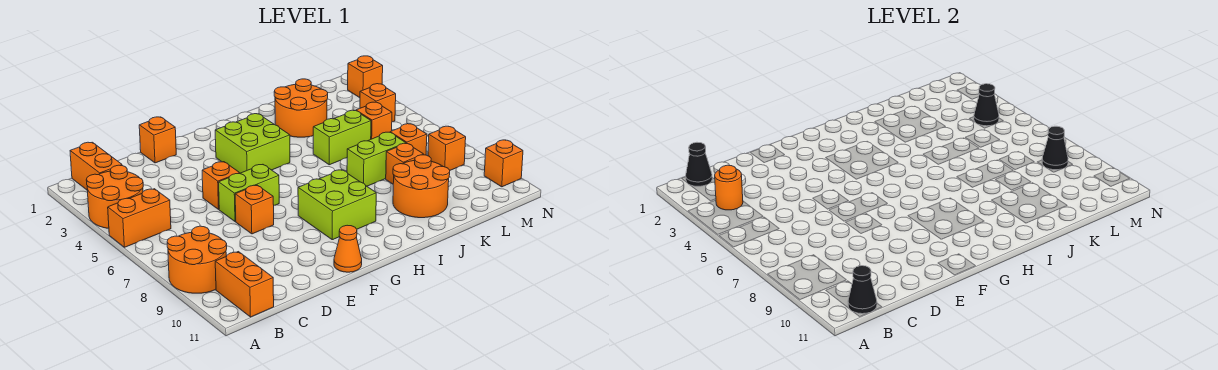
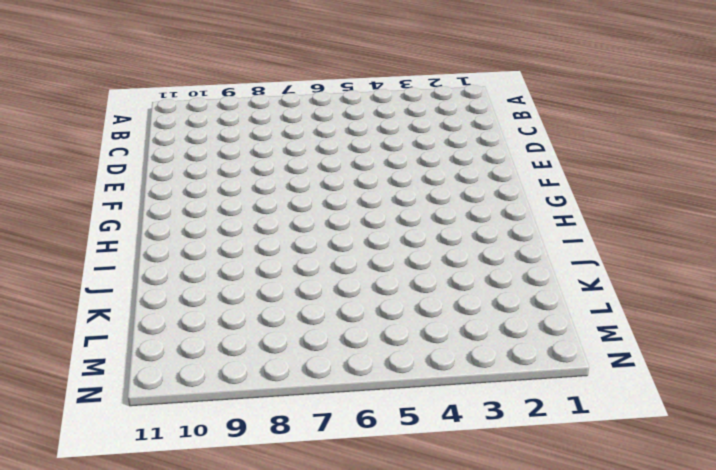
none -> orange 2x2 round brick [86,165,143,228]
none -> orange 1x2 brick [108,189,171,247]
none -> orange 2x2 round brick [167,226,227,293]

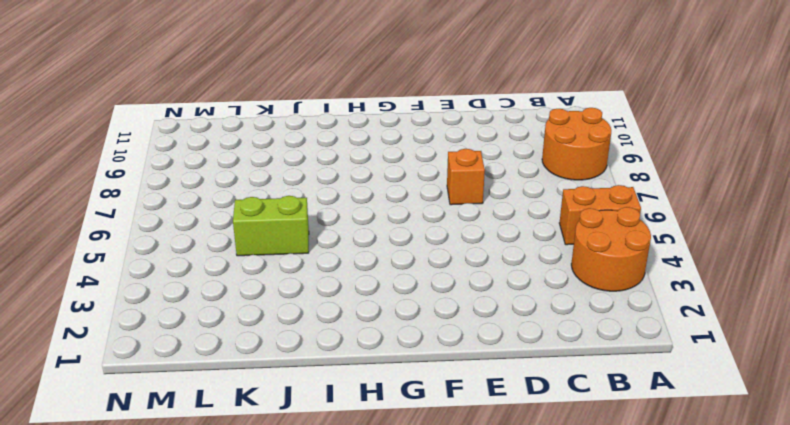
none -> orange 1x2 brick [70,142,122,190]
none -> orange 1x2 brick [215,252,274,317]
none -> orange 1x1 brick [139,117,176,163]

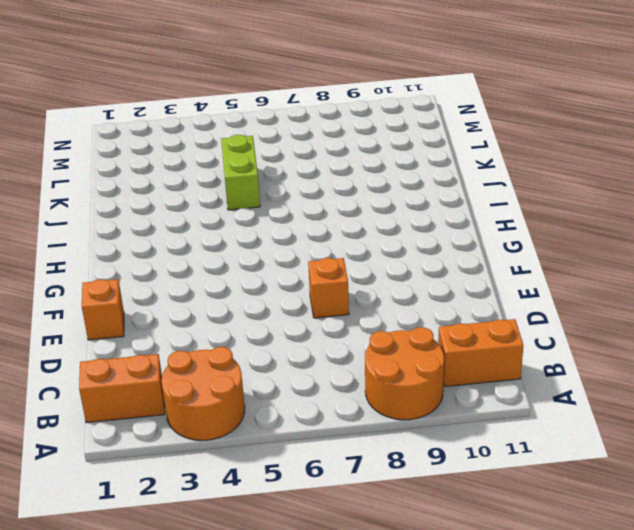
none -> orange 1x2 brick [108,189,171,247]
none -> orange 1x1 brick [202,162,240,209]
none -> lime 1x2 brick [219,165,279,222]

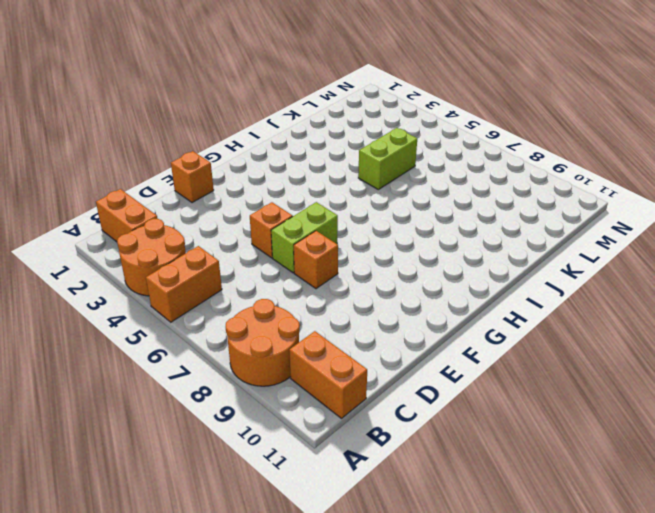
none -> orange 1x1 cone [334,225,362,272]
none -> lime 2x2 brick [215,114,290,173]
none -> lime 2x2 brick [298,170,376,240]

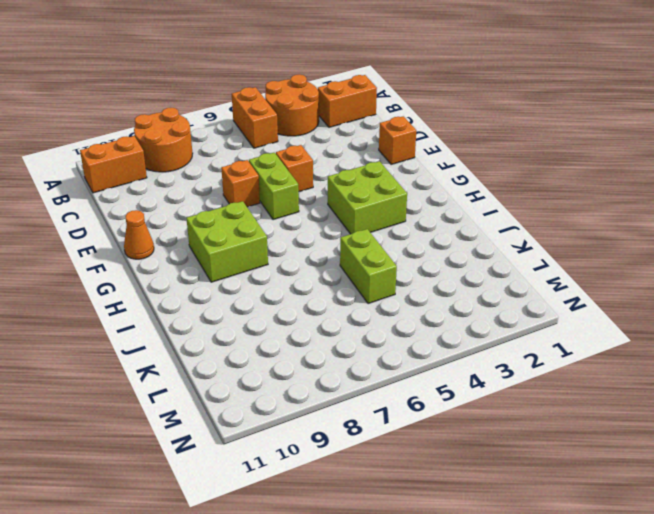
none -> orange 2x2 round brick [274,79,328,137]
none -> lime 1x2 brick [347,132,406,186]
none -> orange 2x2 round brick [393,155,450,218]

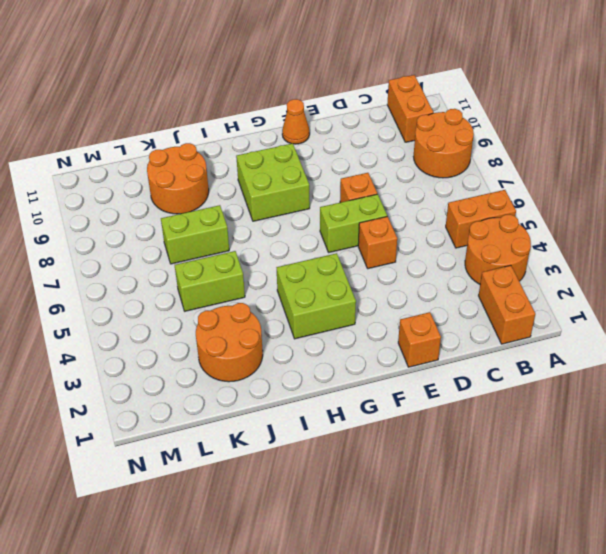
none -> orange 1x1 brick [386,143,424,184]
none -> orange 1x1 brick [356,102,392,139]
none -> orange 1x1 brick [390,124,427,155]

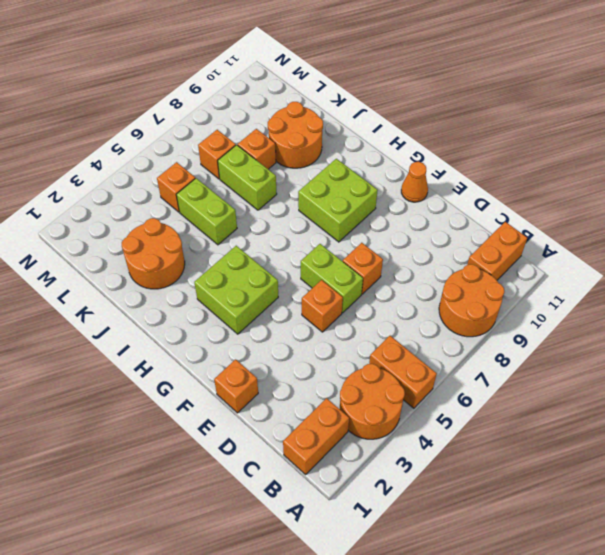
none -> orange 1x1 brick [360,84,396,122]
none -> orange 1x1 brick [428,126,466,170]
none -> orange 1x1 brick [348,56,383,98]

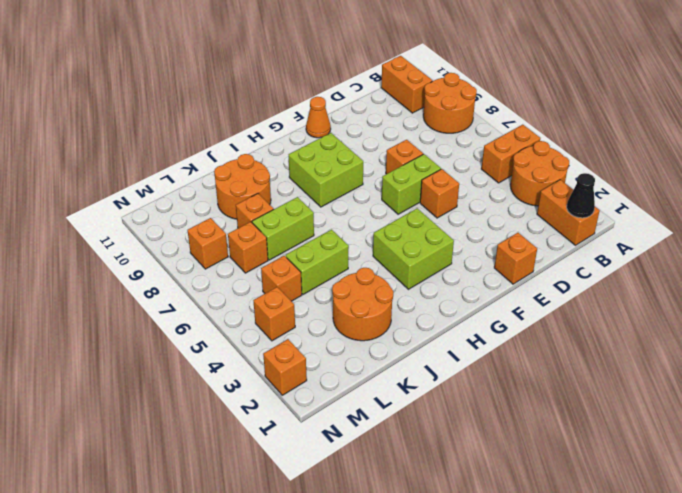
none -> orange 1x1 brick [484,140,523,187]
none -> orange 1x1 round brick [715,165,743,210]
none -> black 1x1 cone [848,266,877,314]

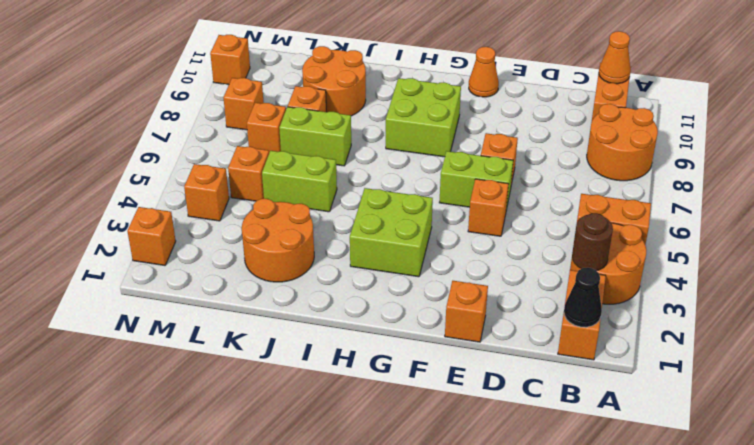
brown 1x1 round brick [572,213,613,271] -> orange 1x1 round brick [715,165,743,210]
orange 1x1 cone [599,31,631,84] -> black 1x1 cone [848,266,877,314]
none -> black 1x1 cone [974,84,999,126]
none -> black 1x1 cone [1042,126,1068,170]

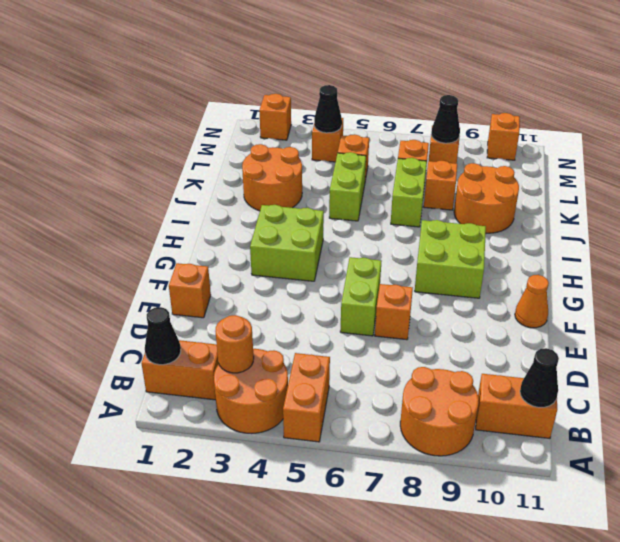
none -> orange 1x1 brick [202,162,240,209]

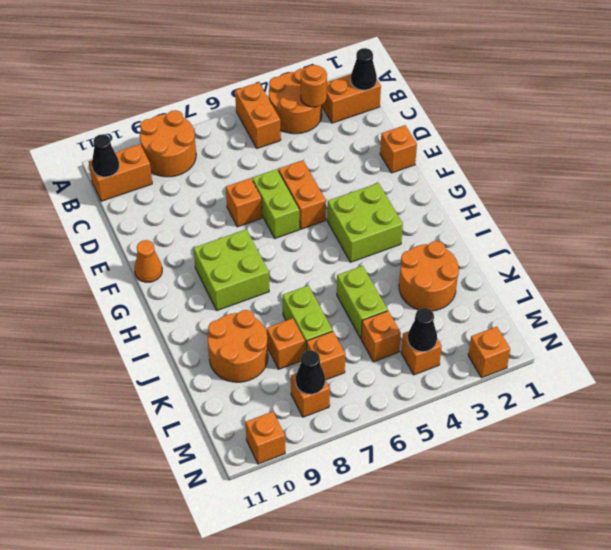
orange 1x2 brick [278,160,326,229] -> orange 1x1 brick [202,162,240,209]

